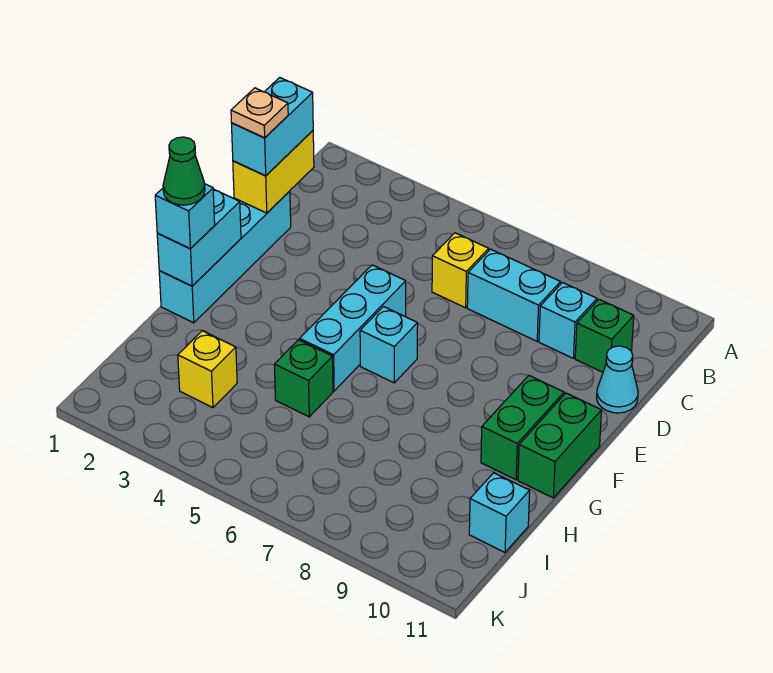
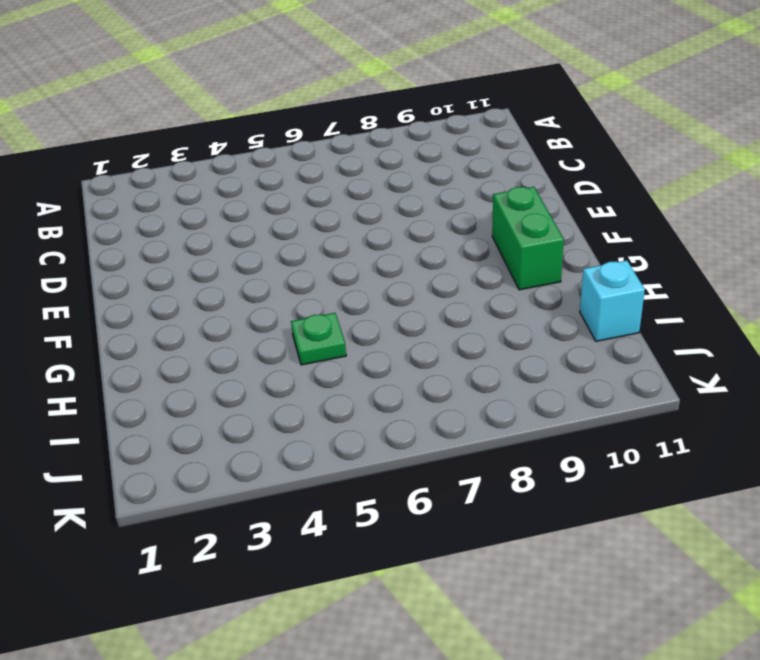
green 1x1 plate [291,313,346,365] -> green 1x1 brick [274,340,333,417]
none -> yellow 1x1 brick [432,233,489,308]
none -> cyan 1x2 brick [467,249,561,341]
none -> cyan 1x1 brick [539,283,597,358]

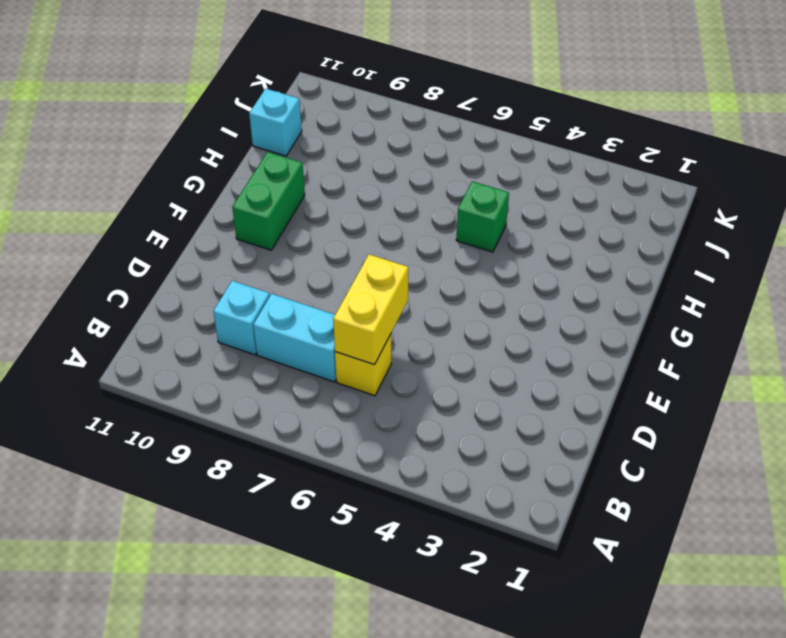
yellow 1x2 brick [333,254,408,365] -> yellow 1x2 brick moved to [233,131,314,213]
none -> green 1x1 brick [575,299,634,372]
none -> cyan 1x4 brick [159,191,291,323]
none -> cyan 1x1 cone [597,346,638,413]

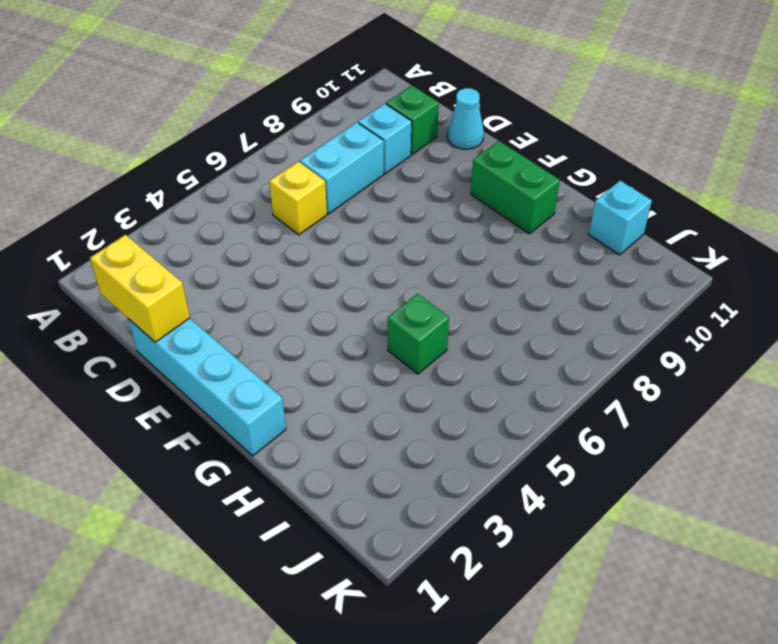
none -> cyan 1x3 brick [300,265,406,391]
none -> cyan 1x1 brick [360,307,418,383]
none -> green 1x2 brick [518,393,601,498]

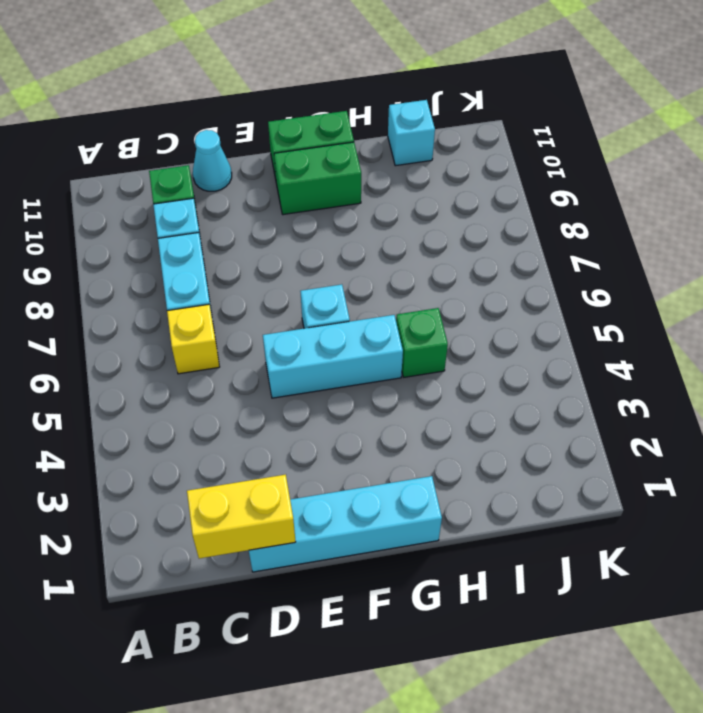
none -> yellow 1x1 brick [178,331,237,408]
none -> cyan 1x2 brick [157,189,241,286]
none -> cyan 1x2 brick [231,77,313,176]

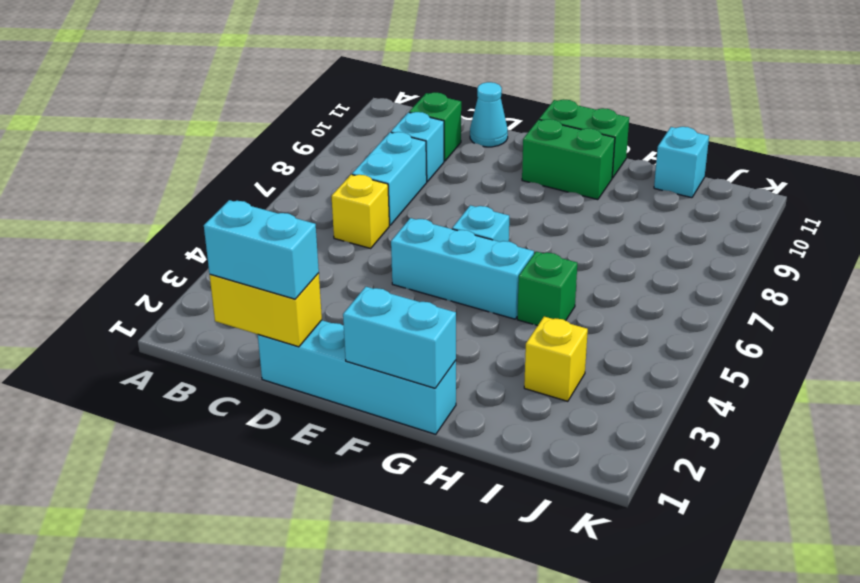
none -> cyan 1x1 brick [155,184,215,249]
none -> tan 1x1 plate [231,88,288,138]
none -> green 1x1 cone [163,137,205,205]

